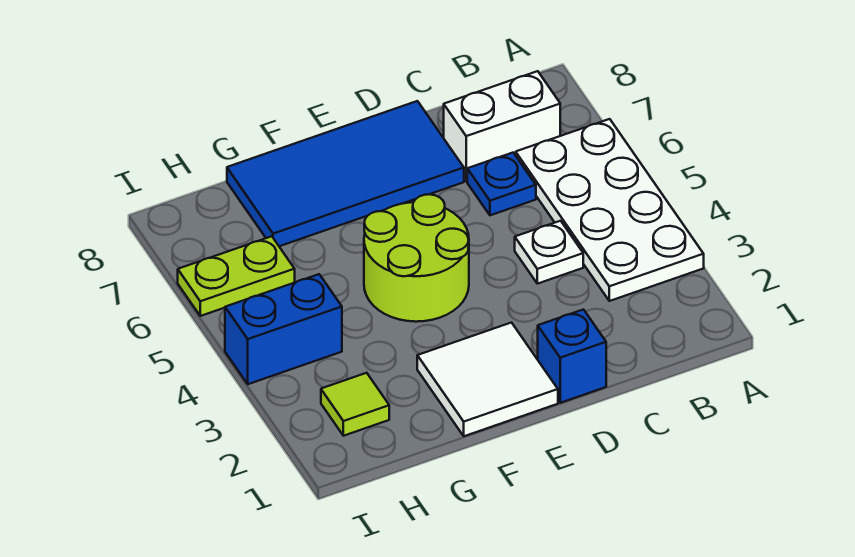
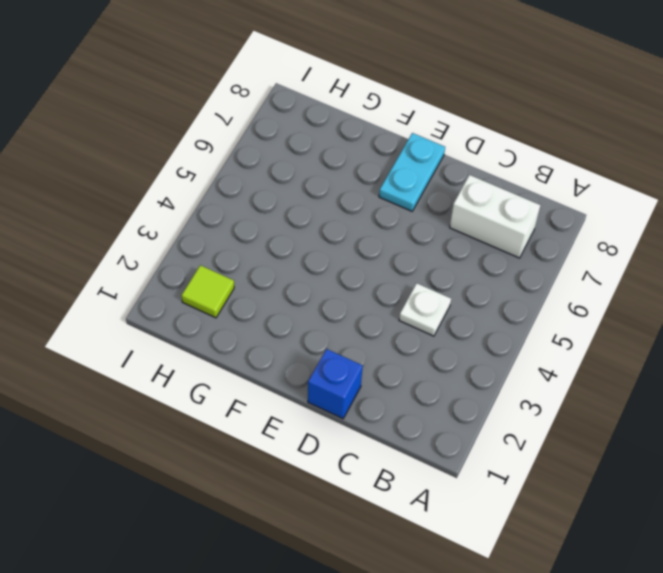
cyan 1x2 plate [379,133,445,211] -> blue 2x4 tile [227,101,464,246]
none -> white 2x4 plate [516,119,704,301]
none -> blue 1x1 plate [467,153,536,215]

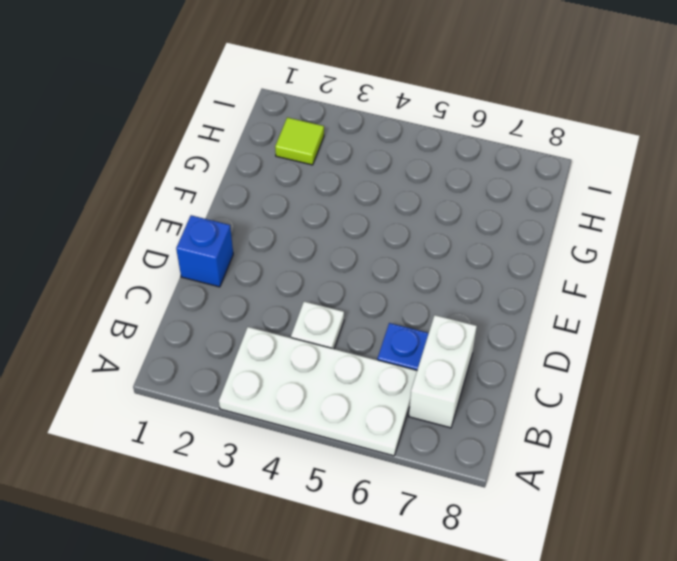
none -> blue 2x4 tile [227,101,464,246]
none -> white 2x2 tile [417,323,558,436]

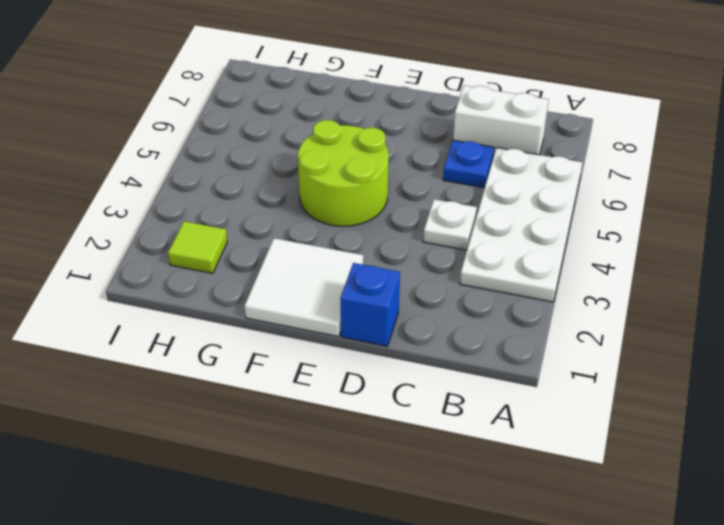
none -> blue 2x4 tile [227,101,464,246]
none -> blue 1x2 brick [225,274,342,384]

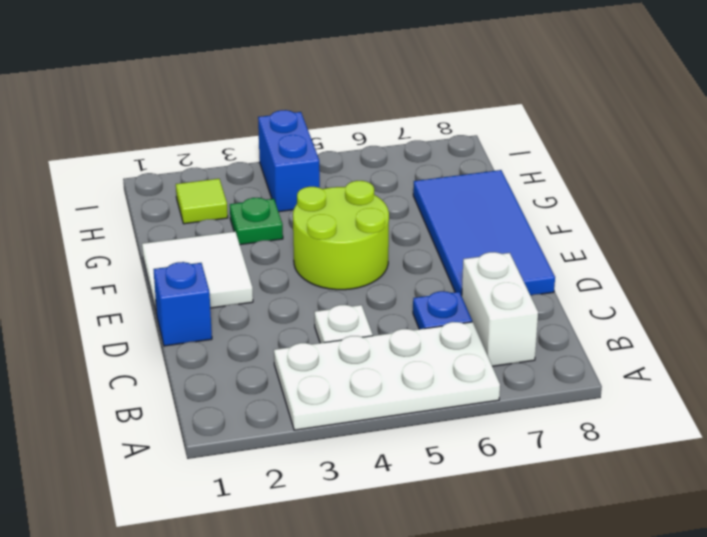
green 1x1 plate [230,198,283,245] -> none
none -> lime 1x2 plate [178,236,295,316]

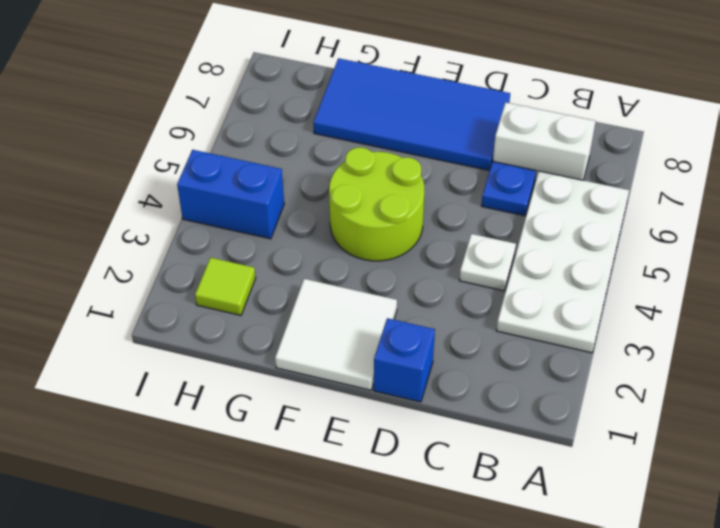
none -> lime 1x2 plate [178,236,295,316]

